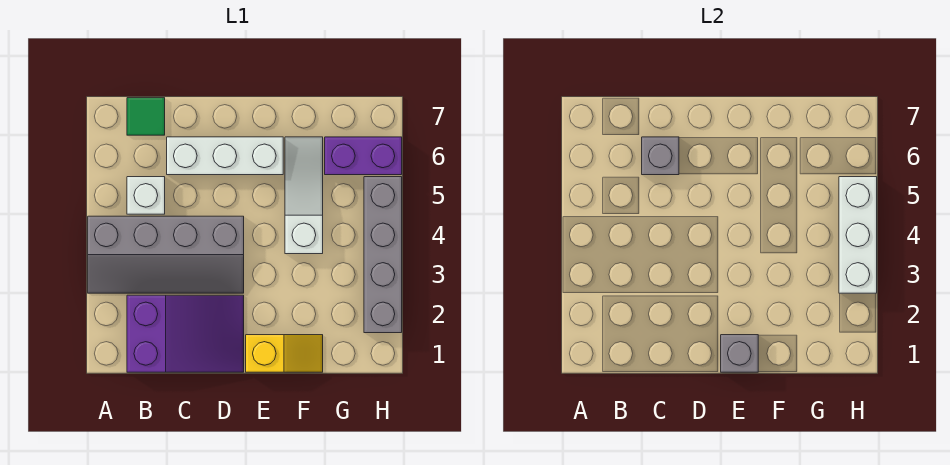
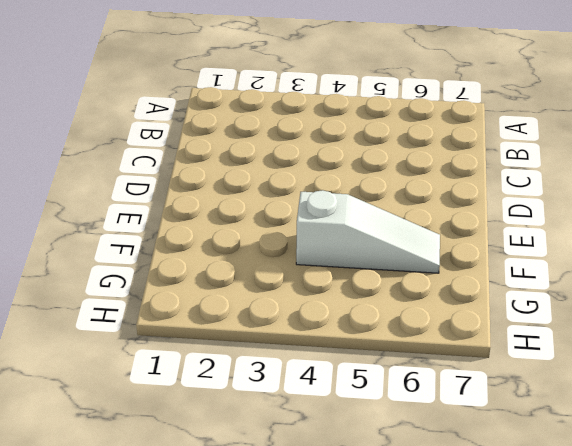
none -> grey 2x4 slope [88,216,244,293]
none -> purple 2x3 slope [127,295,244,372]
none -> white 1x1 brick [127,177,165,214]

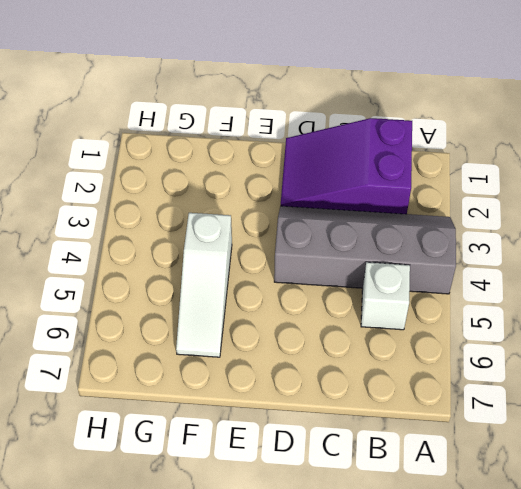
none -> green 1x1 tile [127,98,165,135]
none -> white 1x3 brick [167,137,283,175]
none -> yellow 1x2 slope [246,335,323,372]

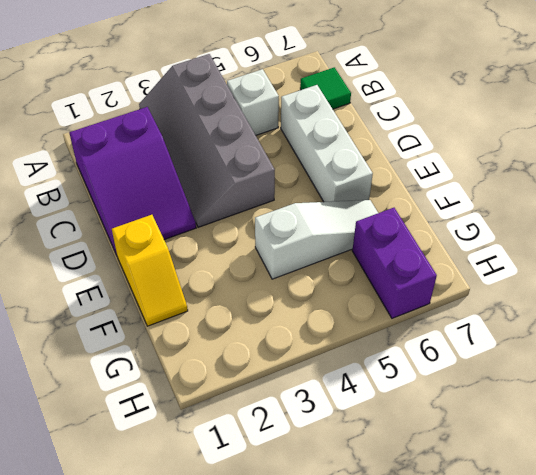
none -> grey 1x4 brick [364,177,402,333]
none -> grey 1x1 brick [642,137,679,175]
none -> grey 1x1 brick [721,335,758,372]

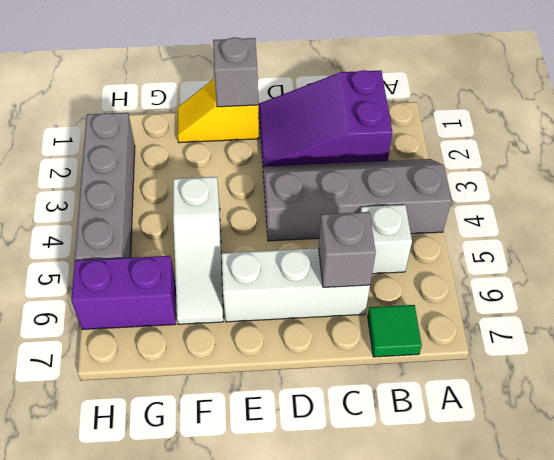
none -> white 1x3 brick [839,177,877,293]

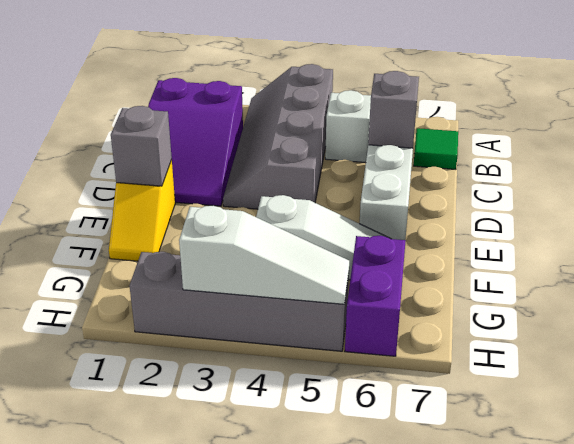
white 1x3 slope [179,206,349,304] -> white 1x3 brick [839,177,877,293]

